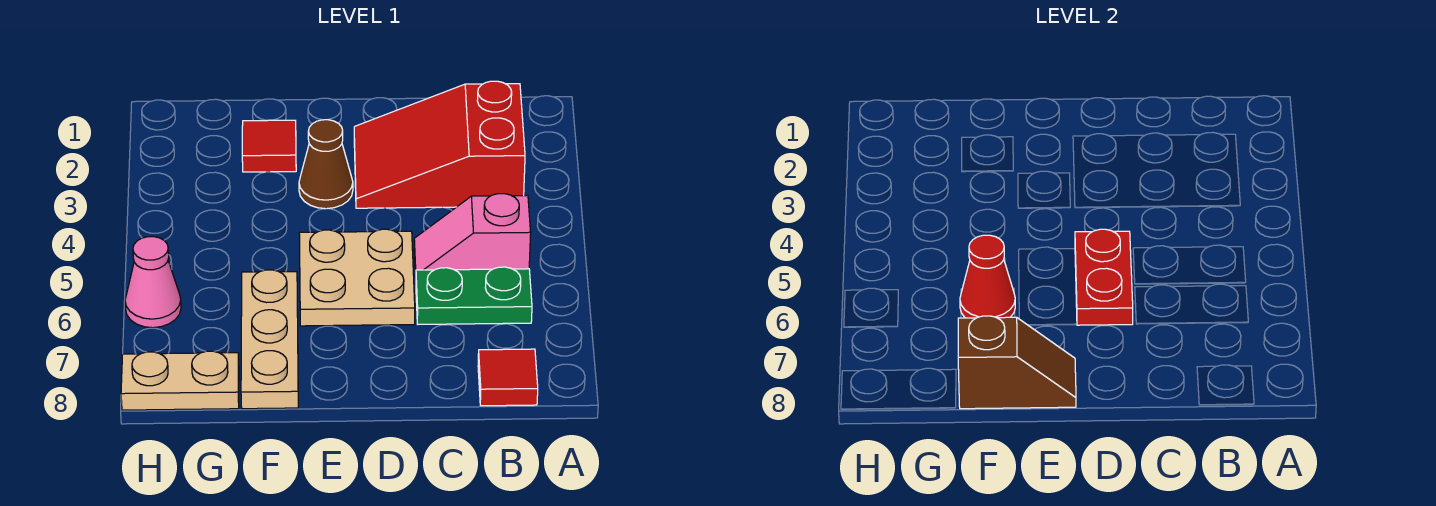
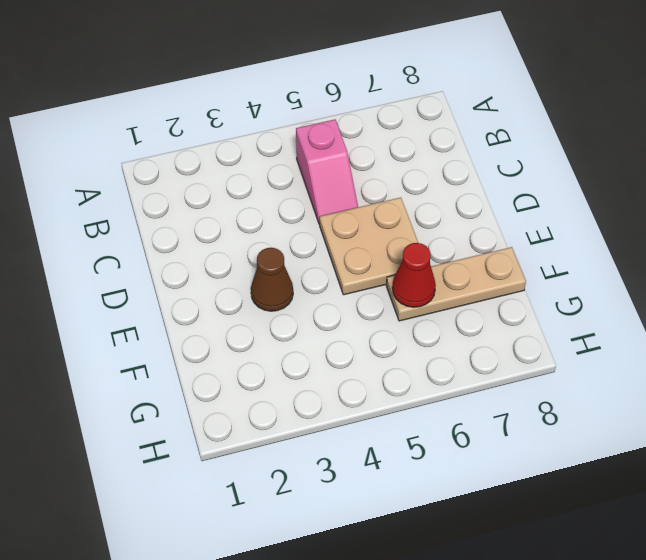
none -> red 2x3 slope [354,81,525,208]
none -> green 1x2 plate [416,267,532,324]
none -> red 1x1 tile [478,349,538,406]

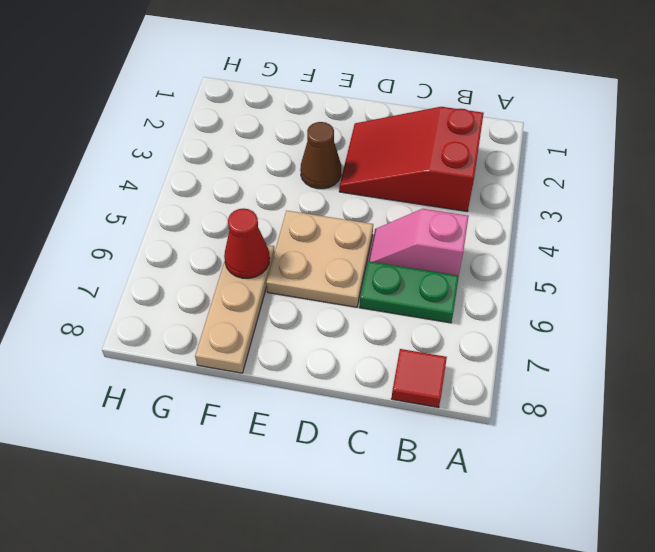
none -> red 1x1 tile [242,120,296,172]
none -> tan 1x2 plate [121,351,239,410]
none -> pink 1x1 cone [125,237,181,328]

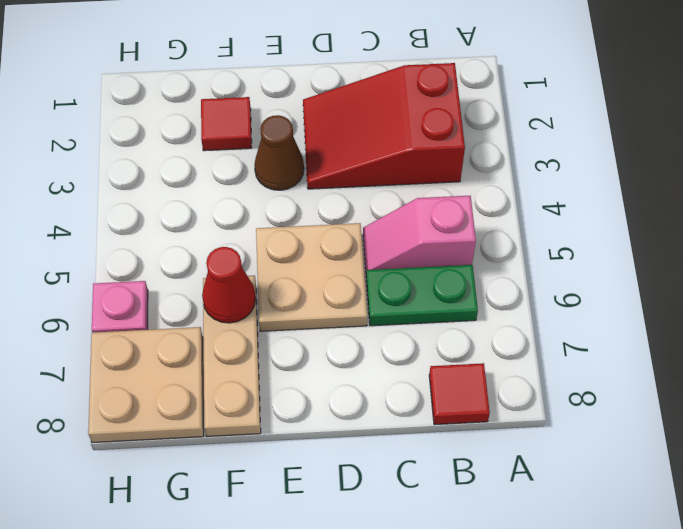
tan 2x2 plate [88,327,204,443] -> tan 1x2 plate [121,351,239,410]
pink 1x1 plate [92,281,148,333] -> pink 1x1 cone [125,237,181,328]
none -> red 1x2 plate [1075,229,1133,325]
none -> brown 1x2 slope [958,316,1076,409]

